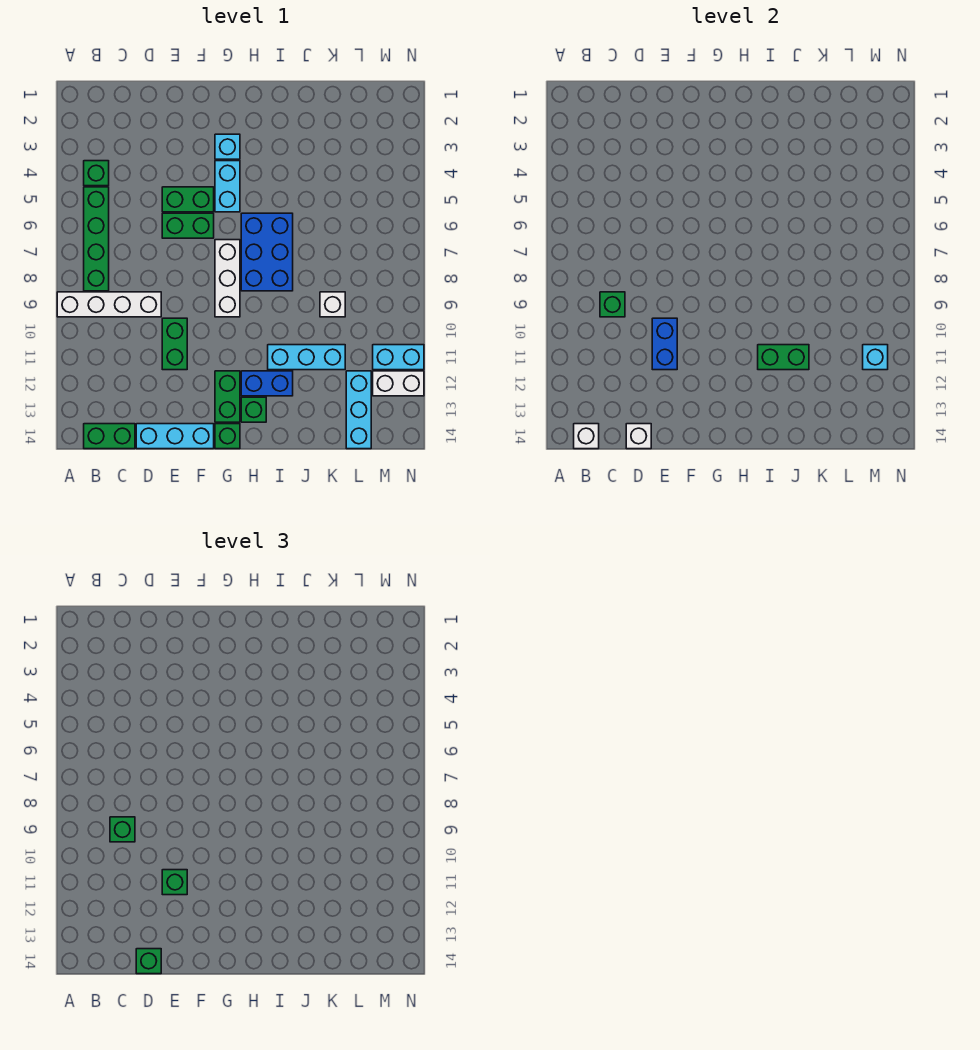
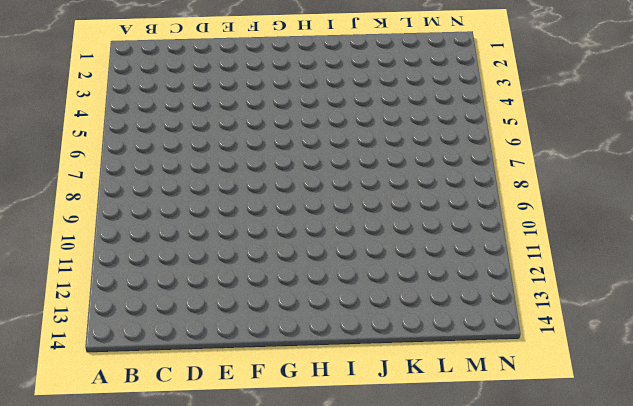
none -> white 1x4 brick [57,292,161,317]
none -> green 1x1 brick [84,161,109,186]
none -> green 1x4 brick [84,187,109,291]
none -> green 1x2 brick [84,424,135,449]

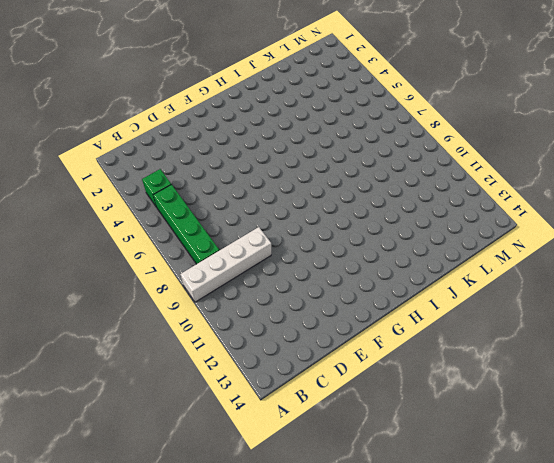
none -> green 1x2 brick [84,424,135,449]
none -> cyan 1x3 brick [136,424,214,449]
none -> green 1x2 brick [162,187,214,212]
none -> green 1x2 brick [162,213,214,238]

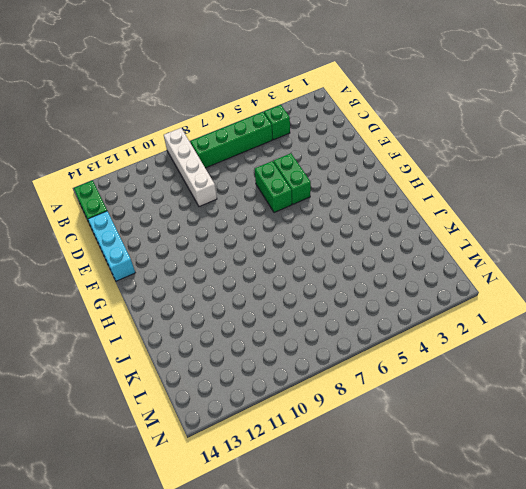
none -> green 1x2 brick [162,318,187,370]
none -> cyan 1x1 brick [215,134,240,159]
none -> cyan 1x2 brick [215,161,240,212]
none -> white 1x3 brick [215,240,240,317]

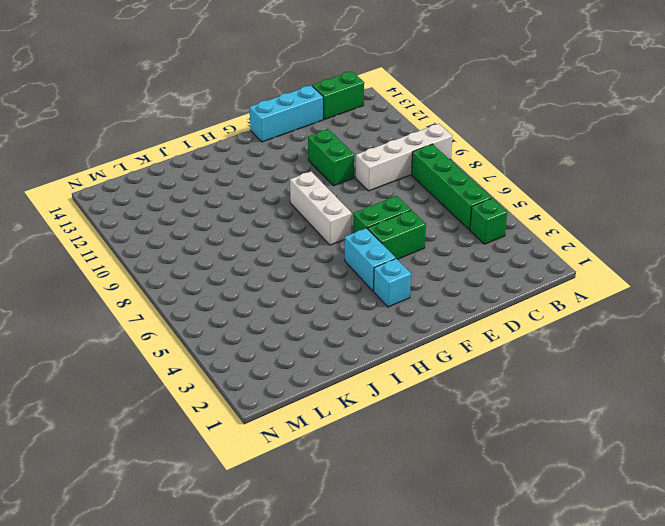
none -> green 1x2 brick [215,371,240,422]
none -> green 1x1 brick [215,424,240,449]
none -> blue 2x3 brick [241,213,293,291]
none -> blue 1x2 brick [241,371,293,396]

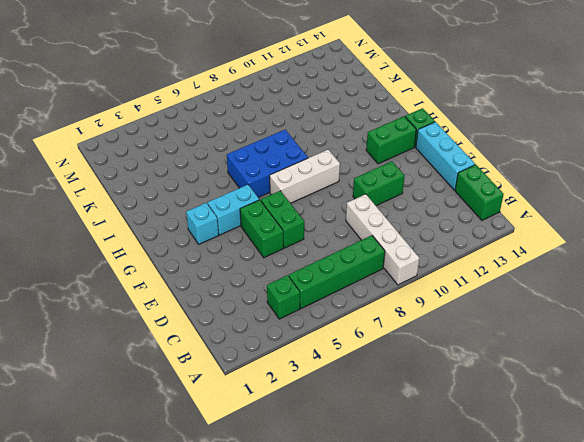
none -> blue 1x2 brick [241,371,293,396]
none -> green 1x1 brick [241,397,266,422]
none -> cyan 1x3 brick [268,345,345,370]
none -> white 1x1 brick [320,292,345,317]

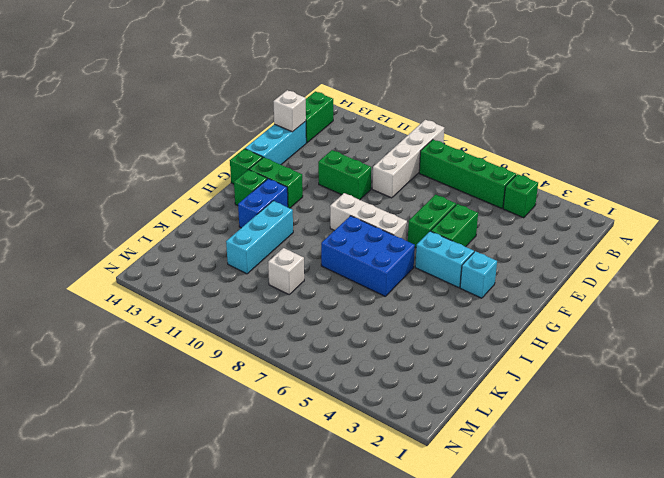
none -> cyan 1x3 brick [346,371,371,449]
none -> cyan 1x2 brick [373,345,424,370]
none -> white 1x2 brick [373,371,424,396]
none -> white 1x1 brick [574,424,599,449]

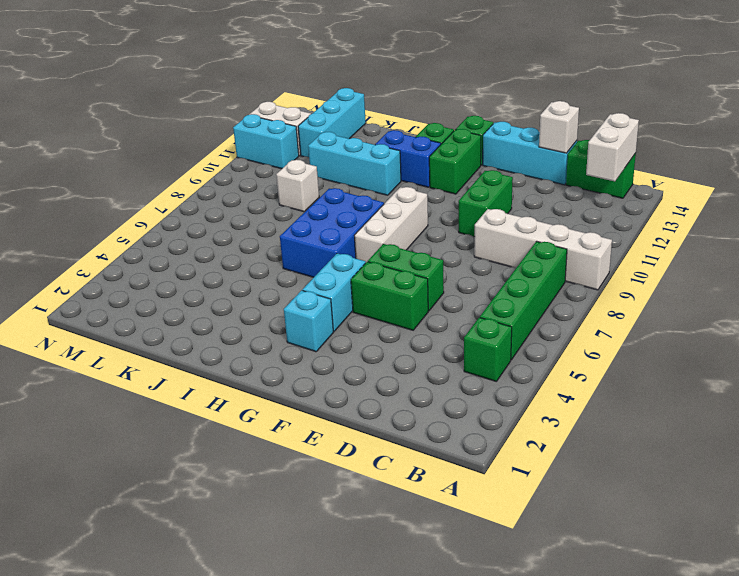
white 1x2 brick [586,113,639,181] -> white 1x1 brick [574,424,599,449]
none -> green 1x1 brick [600,292,625,317]
none -> blue 1x2 brick [652,318,677,370]
none -> green 1x2 brick [758,345,809,370]
none -> cyan 1x1 brick [863,345,888,370]

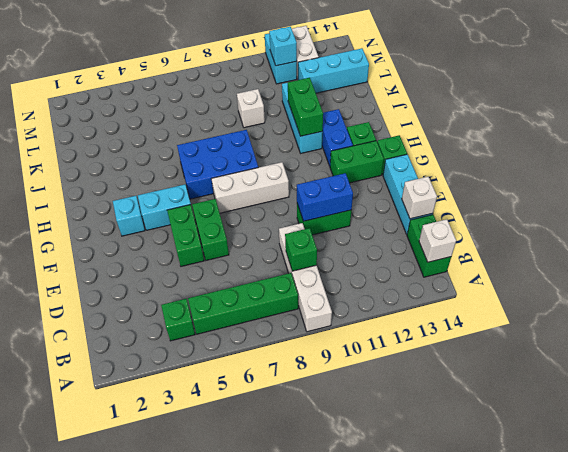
none -> green 1x1 brick [110,817,135,842]
none -> green 1x1 brick [136,949,161,974]
none -> green 1x1 brick [162,870,187,895]

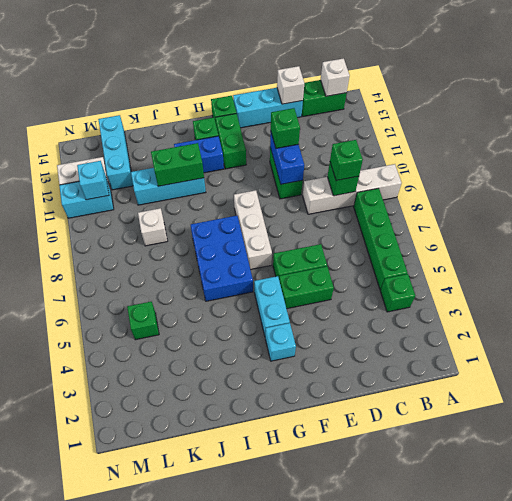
green 1x1 brick [127,302,159,340] -> green 1x1 brick moved to [136,949,161,974]

